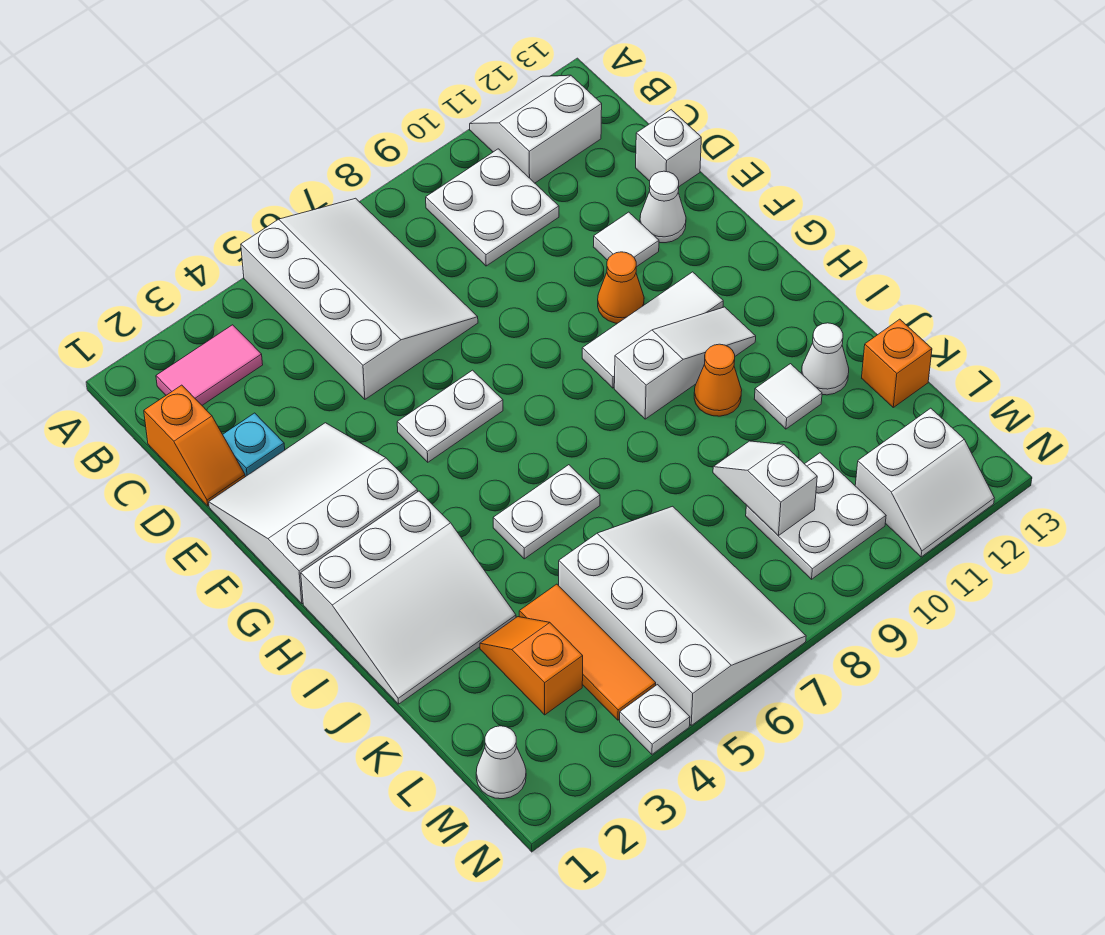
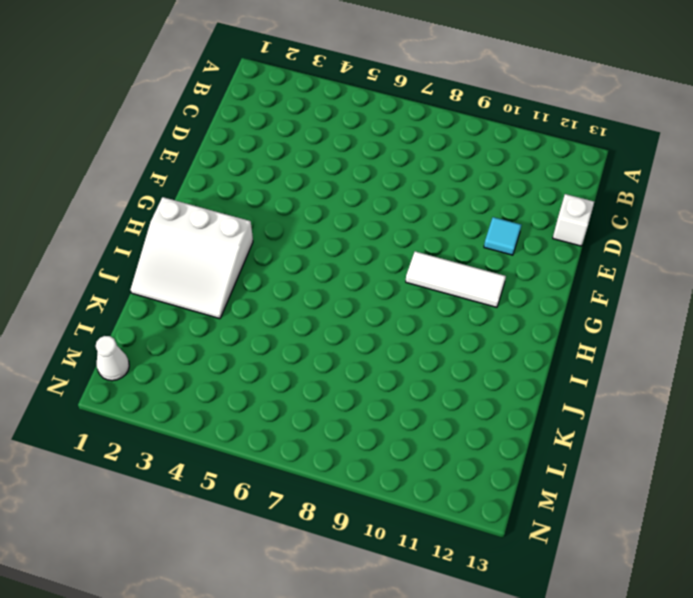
cyan 1x1 tile [484,217,521,255] -> white 1x1 tile [593,212,659,267]
none -> white 3x4 slope [241,198,478,399]
none -> white 2x2 slope [470,75,602,183]
none -> pink 1x2 tile [156,325,263,405]

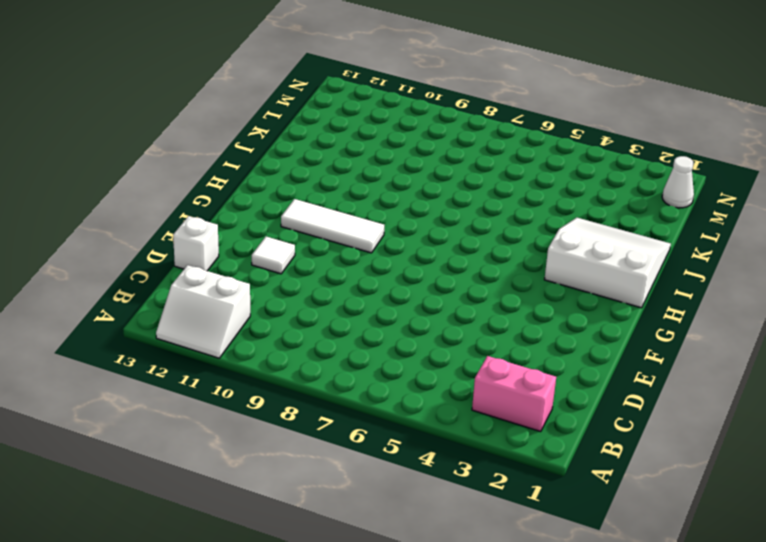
pink 1x2 brick [472,356,556,432] -> pink 1x2 tile [156,325,263,405]
none -> white 3x4 slope [241,198,478,399]
none -> white 2x2 plate [426,149,559,266]
none -> orange 1x2 slope [144,385,245,506]

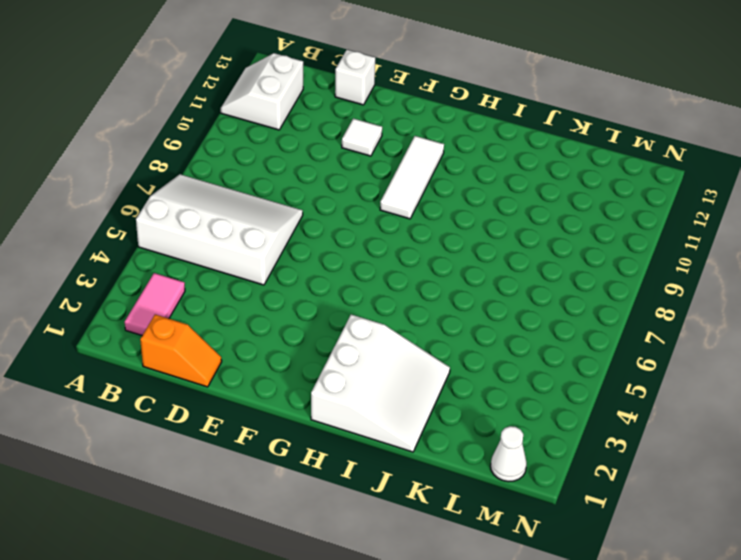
none -> white 2x2 plate [426,149,559,266]
none -> cyan 1x1 plate [223,413,285,477]
none -> white 3x3 slope [209,423,418,604]

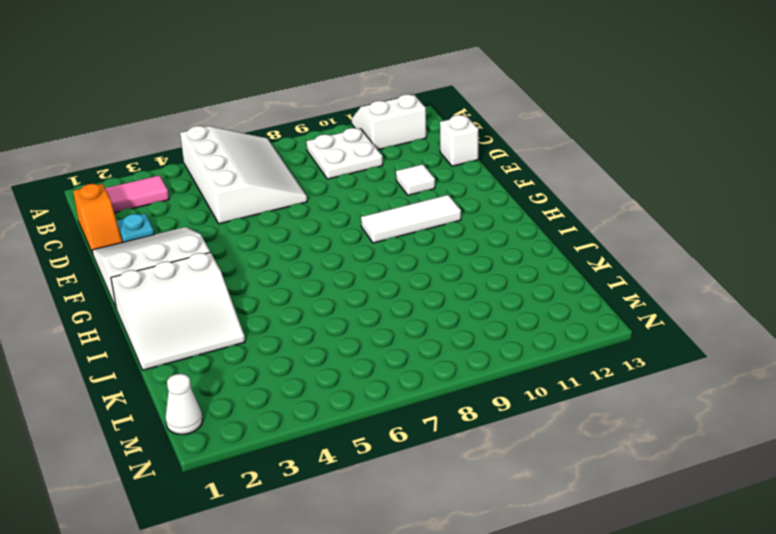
none -> white 1x1 cone [640,171,686,243]
none -> white 1x2 plate [397,370,503,462]
none -> orange 1x1 cone [598,252,644,323]

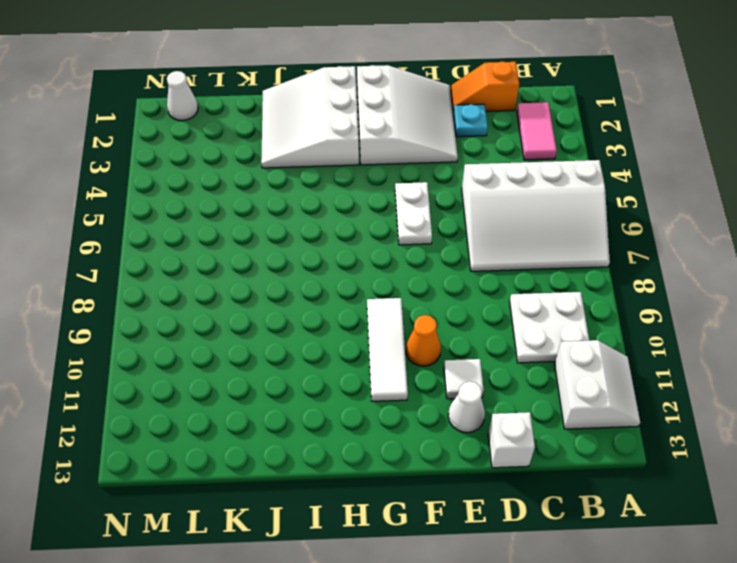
none -> white 1x3 slope [614,307,756,419]
none -> white 1x2 plate [493,465,600,559]
none -> orange 1x1 cone [694,344,742,416]

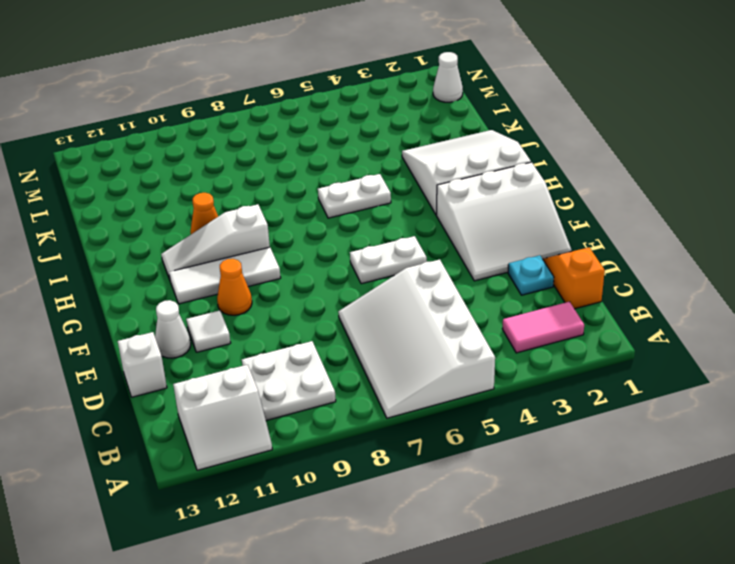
none -> white 1x1 tile [754,364,822,429]
none -> white 1x1 cone [802,323,849,395]
none -> orange 1x2 slope [480,617,583,715]

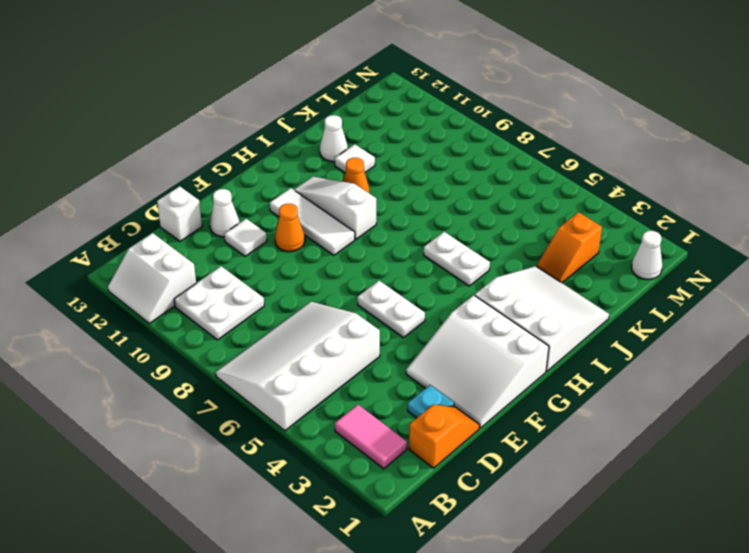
none -> orange 1x3 tile [519,584,656,720]
none -> white 3x4 slope [559,506,806,725]
none -> orange 1x1 brick [862,319,932,407]

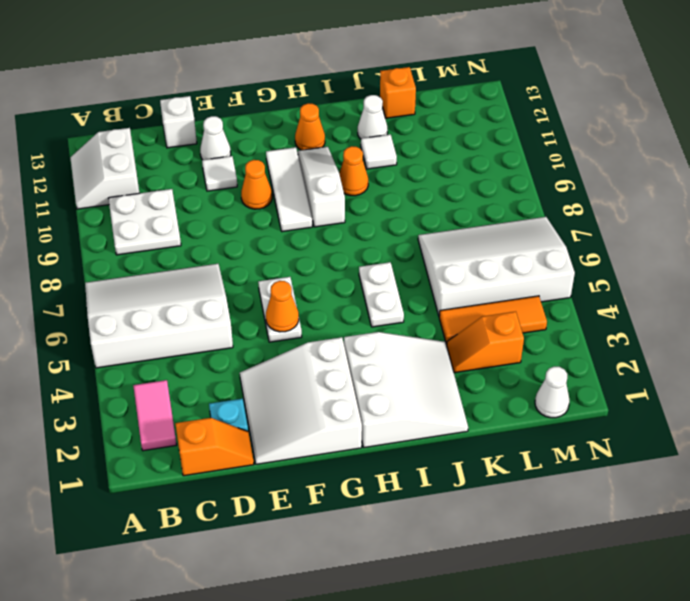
orange 1x1 cone [266,281,299,332] -> none
orange 1x1 cone [295,103,325,150] -> none
none -> white 2x2 plate [746,453,886,579]
none -> white 2x2 slope [855,408,994,557]
none -> white 1x1 plate [620,685,690,754]

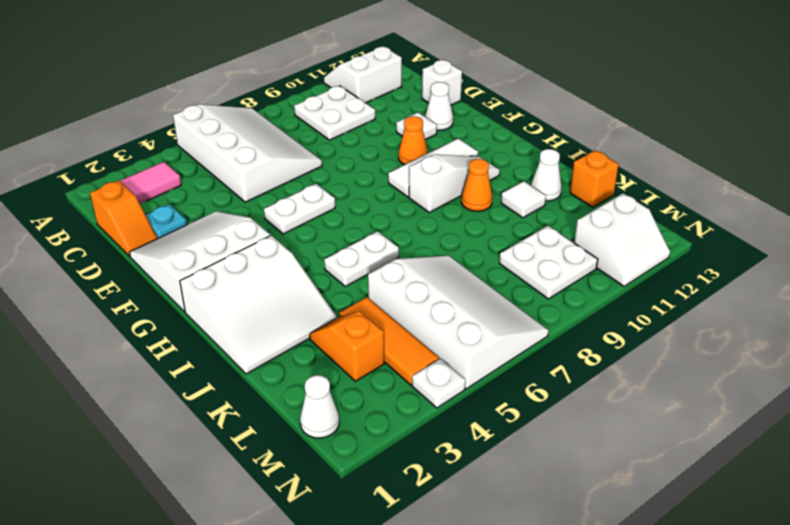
none -> white 1x2 slope [713,441,817,536]

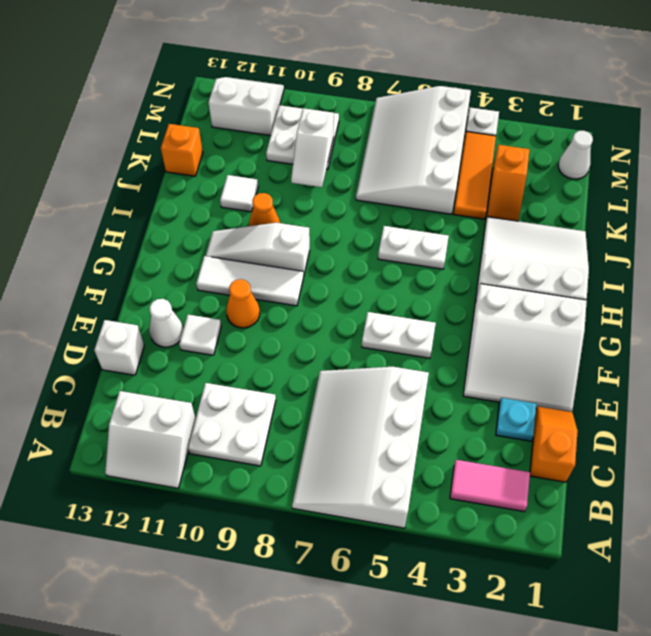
none -> white 1x1 cone [802,323,849,395]

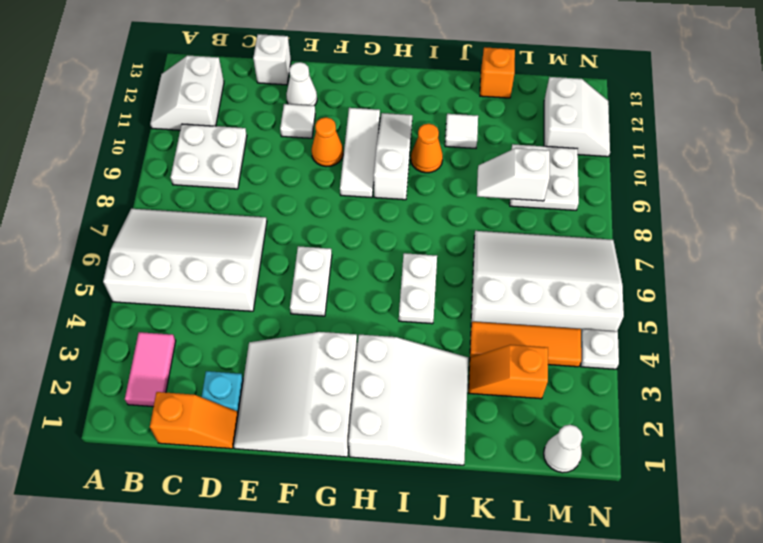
none -> white 1x1 cone [802,323,849,395]

